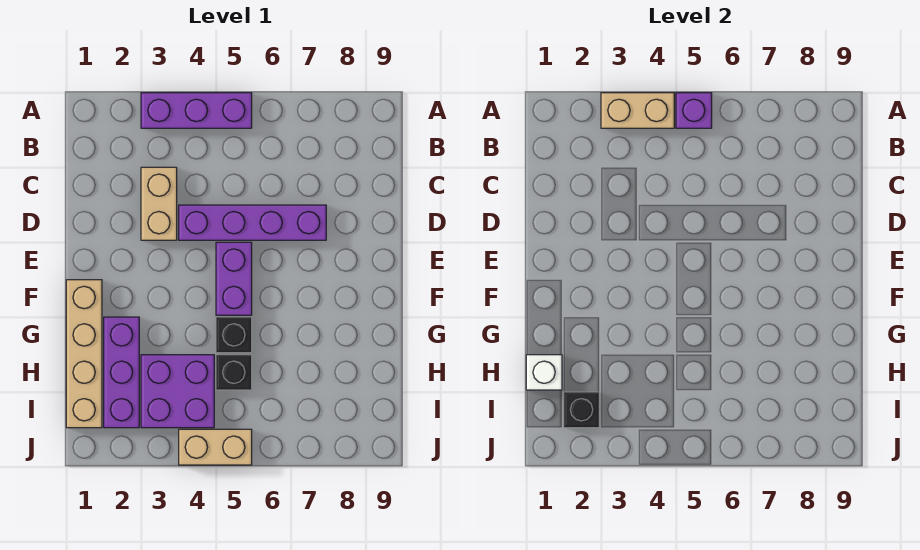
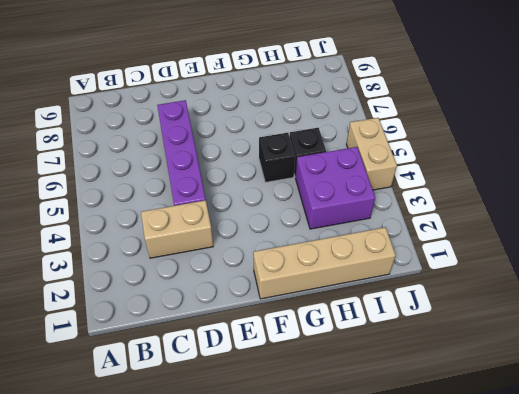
none -> purple 1x3 brick [141,93,252,128]
none -> purple 1x2 brick [216,242,252,315]
none -> purple 1x3 brick [104,317,139,428]

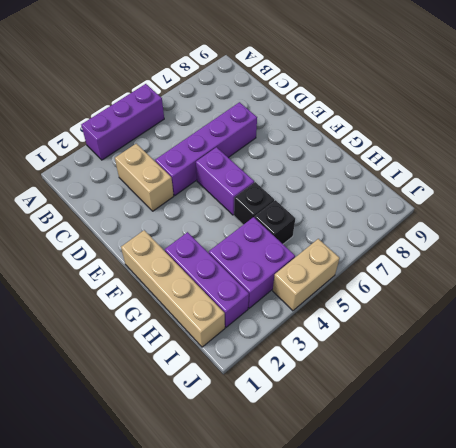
none -> tan 1x2 brick [601,93,674,128]
none -> purple 1x1 brick [676,93,712,128]
none -> white 1x1 brick [526,355,562,390]

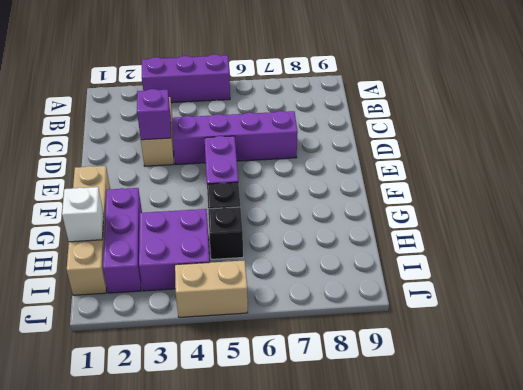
purple 1x1 brick [137,89,171,140] -> purple 1x1 brick moved to [676,93,712,128]
none -> tan 1x2 brick [601,93,674,128]
none -> black 1x1 brick [564,392,599,428]

